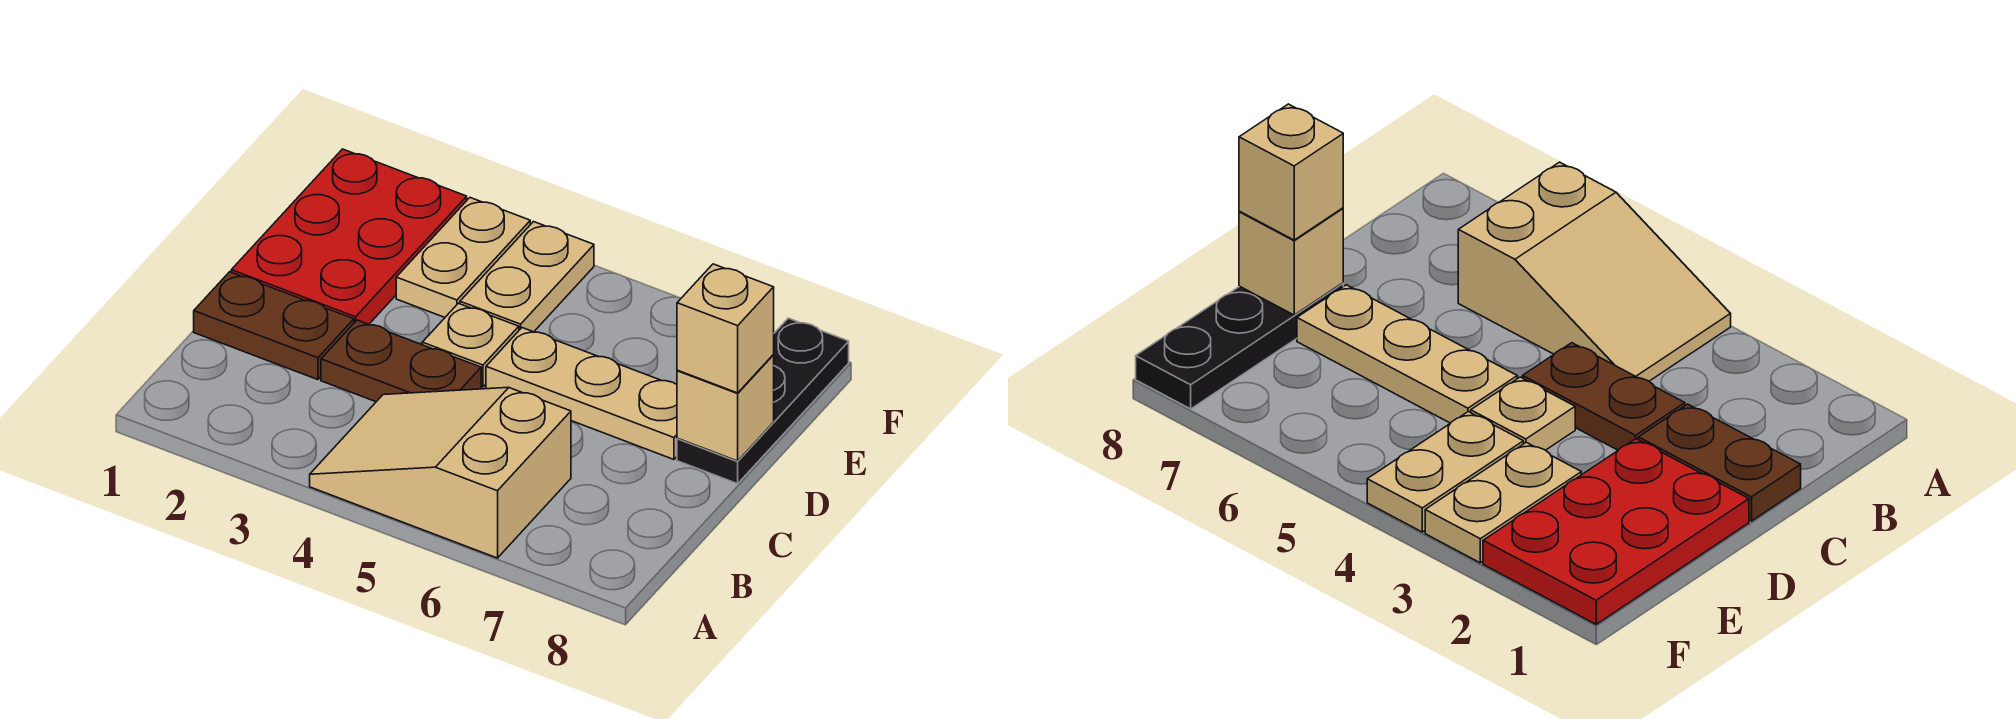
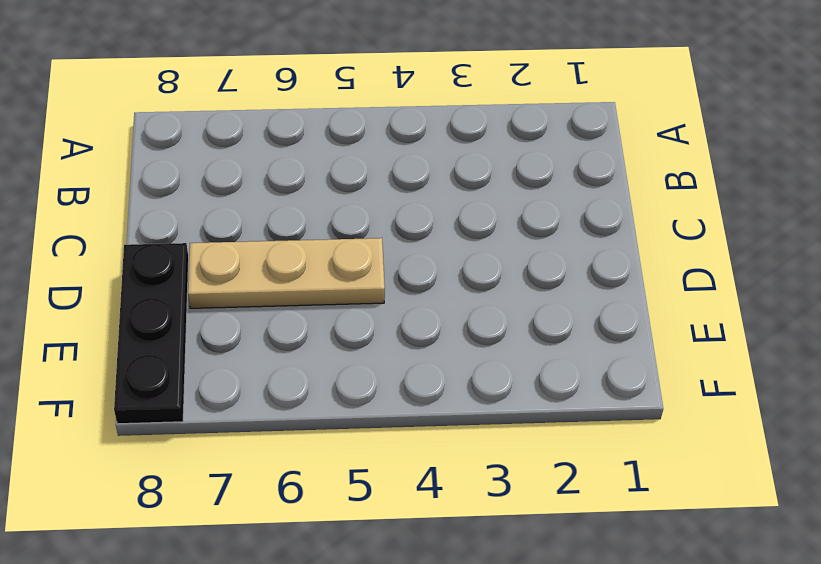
none -> tan 2x3 slope [310,387,571,558]
none -> brown 1x2 plate [194,272,354,380]

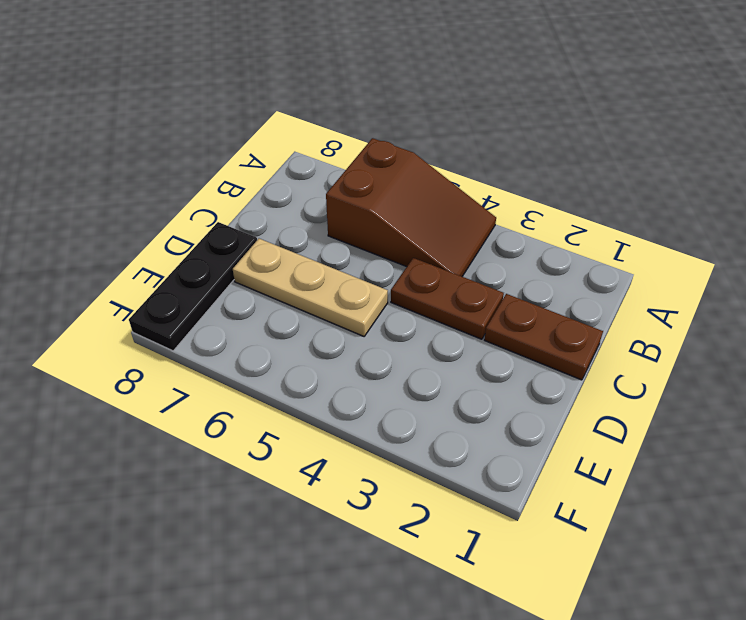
brown 2x3 slope [326,138,496,276] -> tan 2x3 slope [310,387,571,558]
none -> red 2x3 plate [231,149,467,324]
none -> tan 1x1 plate [422,303,519,387]

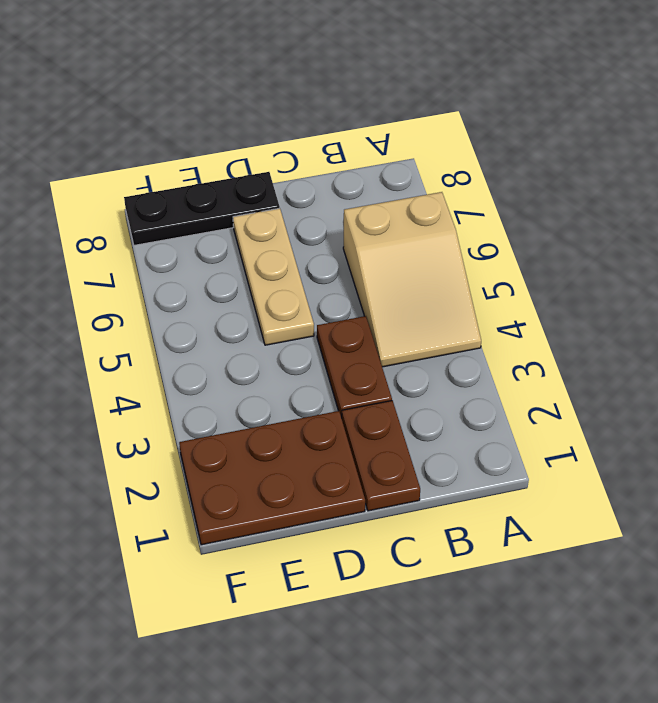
brown 2x3 plate [179,411,365,545] -> red 2x3 plate [231,149,467,324]
none -> tan 1x1 plate [422,303,519,387]
none -> tan 1x2 plate [396,198,530,317]

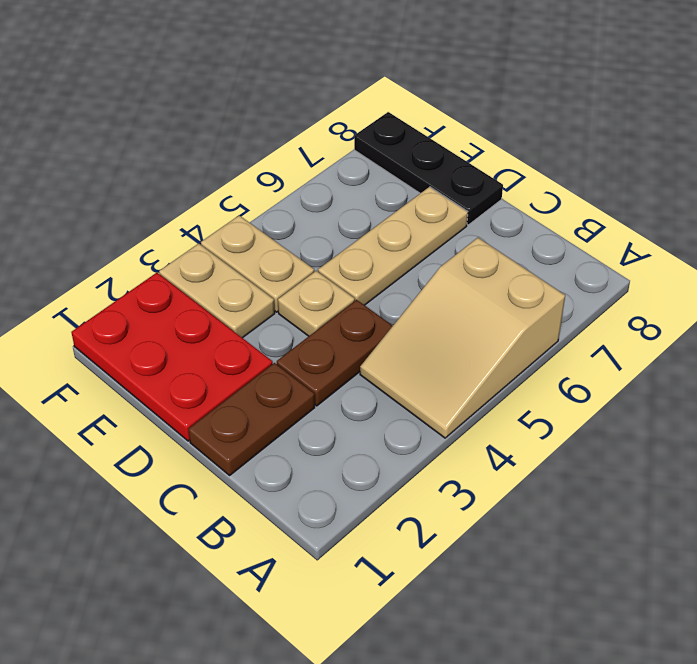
none -> tan 1x1 brick [677,355,774,461]
none -> tan 1x1 brick [677,264,774,393]

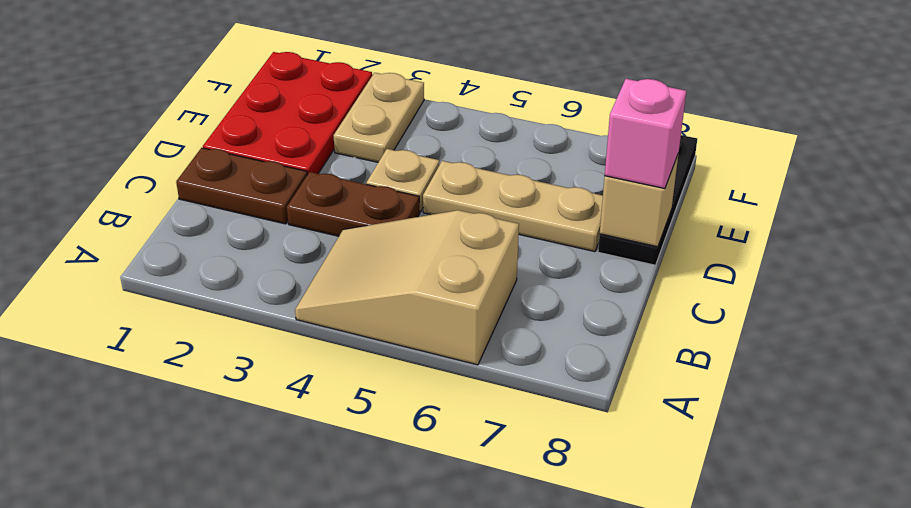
pink 1x1 brick [605,79,686,189] -> tan 1x1 brick [677,264,774,393]
none -> tan 1x2 plate [460,222,594,332]

